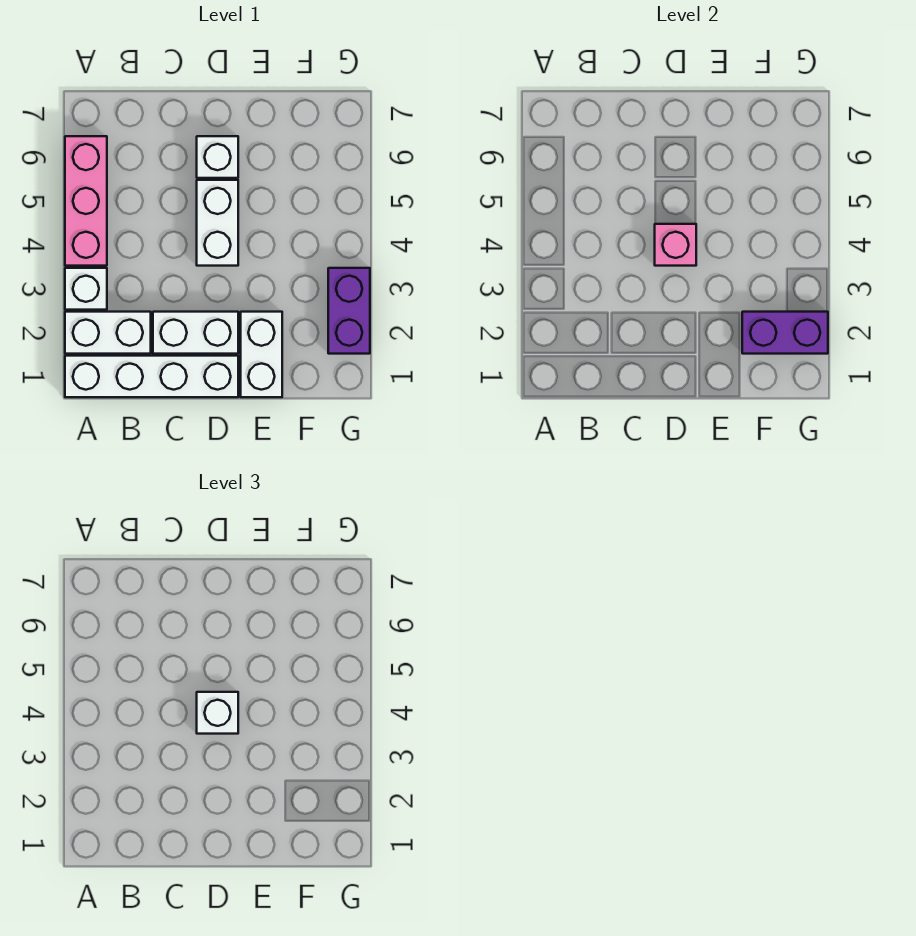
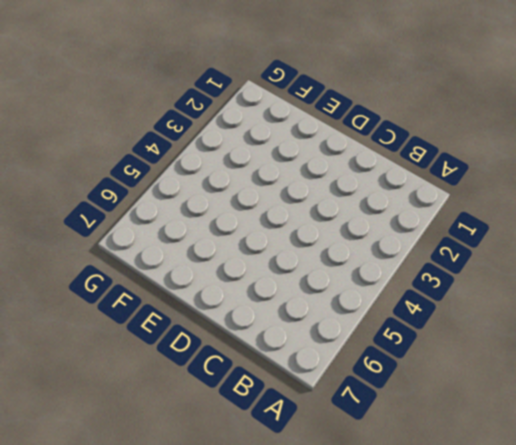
none -> white 1x4 brick [65,356,238,397]
none -> white 1x2 brick [65,312,151,354]
none -> white 1x1 brick [65,268,107,310]

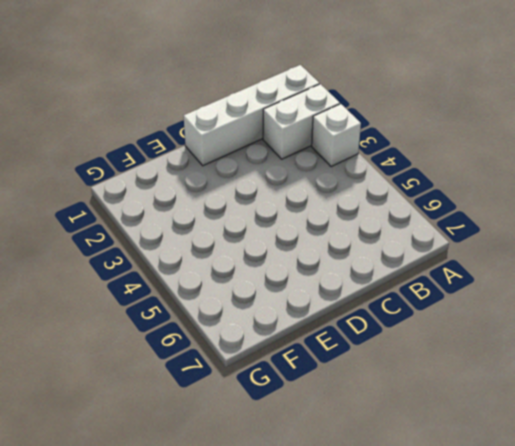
none -> pink 1x3 brick [65,136,107,266]
none -> white 1x2 brick [153,312,238,354]
none -> white 1x2 brick [197,180,238,266]

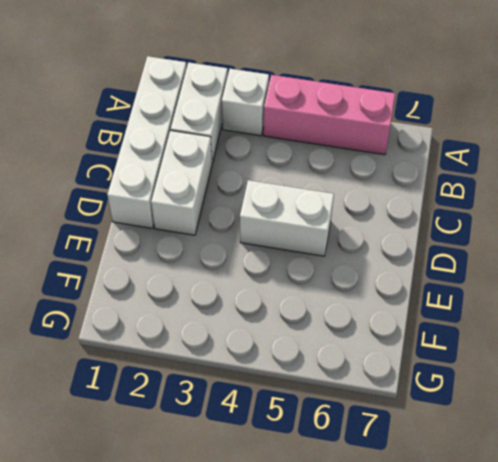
none -> white 1x1 brick [197,136,238,178]
none -> white 1x2 brick [241,312,282,397]
none -> purple 1x2 brick [328,268,370,354]

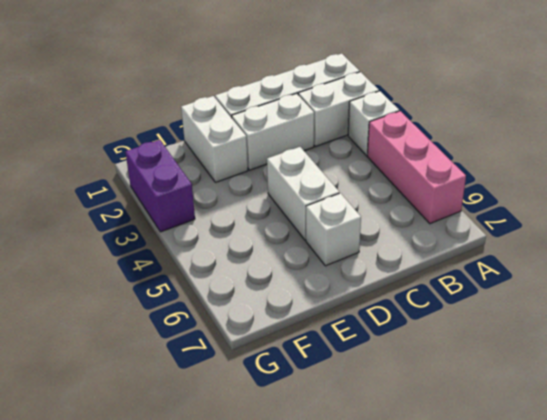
none -> pink 1x1 brick [655,224,696,266]
none -> purple 1x2 brick [742,312,828,354]
none -> white 1x1 brick [197,692,238,734]

